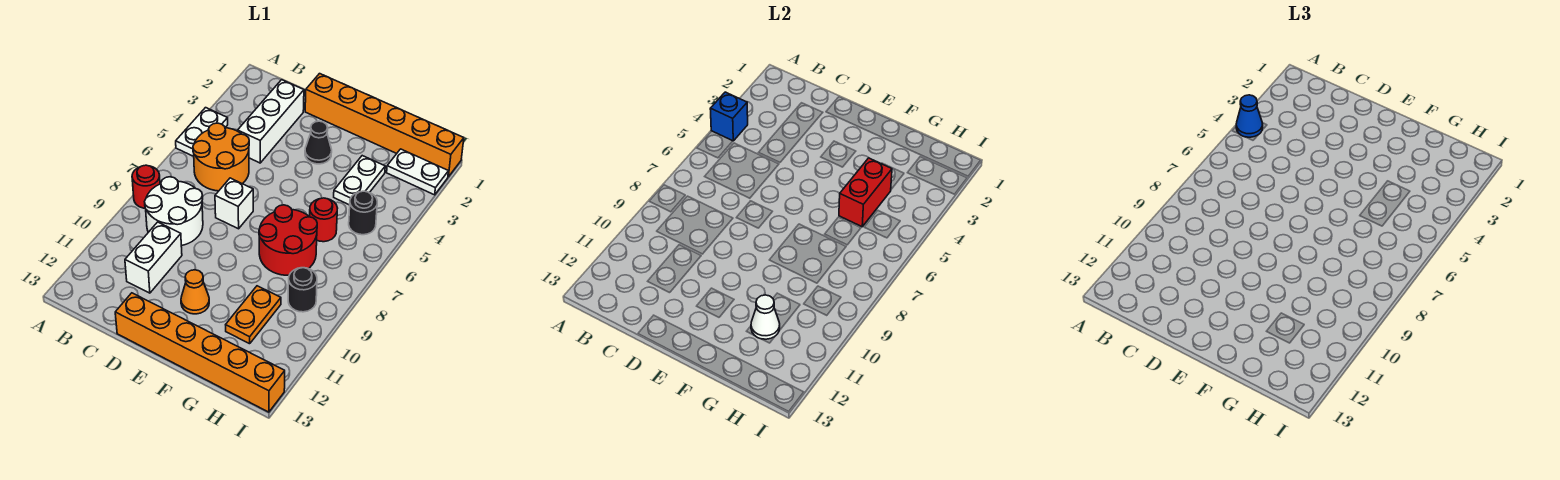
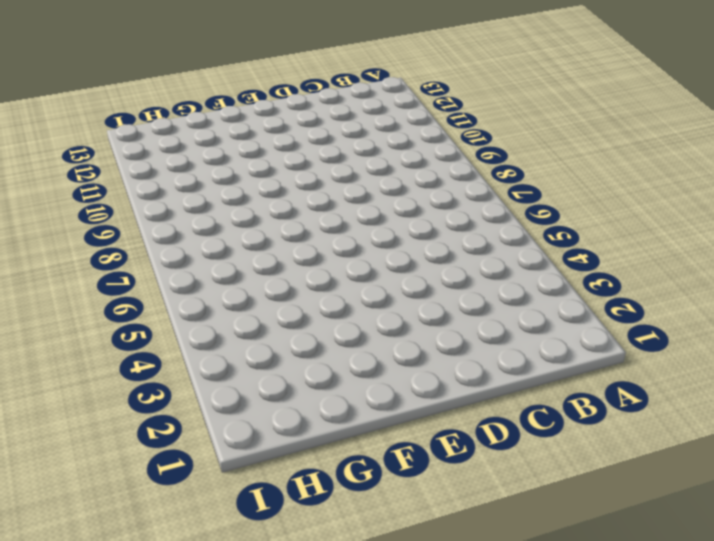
none -> white 1x2 plate [176,108,228,156]
none -> red 1x1 round brick [132,165,160,208]
none -> orange 2x2 round brick [193,123,249,191]

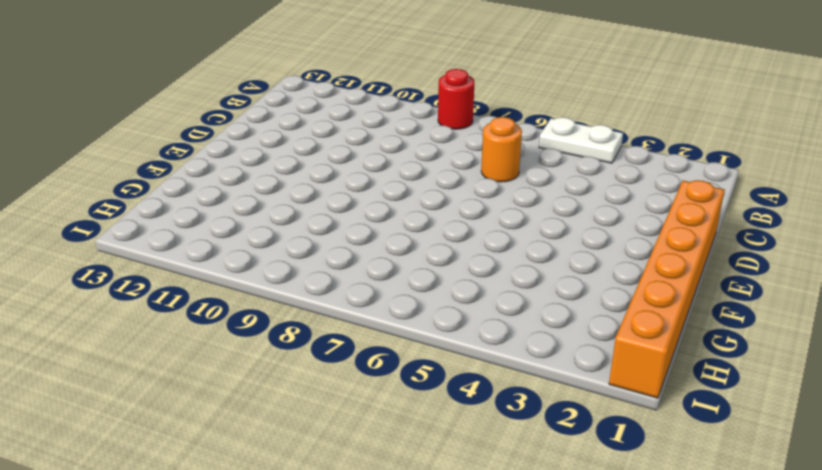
orange 1x1 round brick [481,117,522,182] -> orange 2x2 round brick [193,123,249,191]
none -> white 2x2 round brick [144,177,203,246]
none -> white 1x3 brick [238,80,304,163]
none -> white 1x2 brick [125,222,182,293]

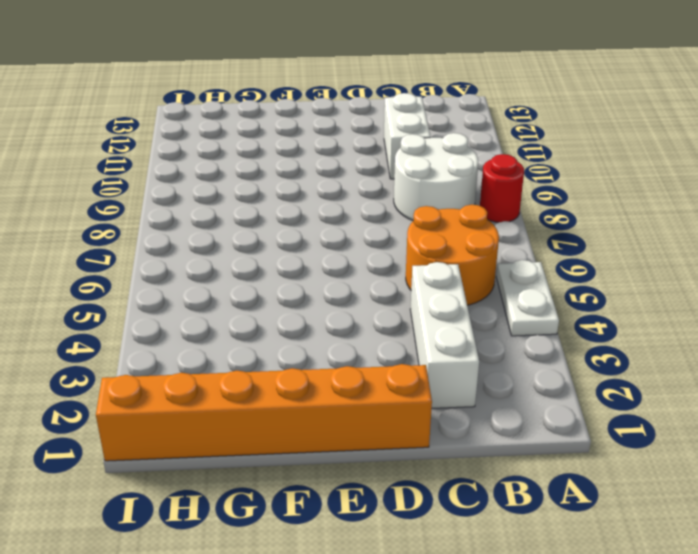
none -> white 1x1 brick [215,178,253,229]
none -> orange 1x6 brick [115,293,285,412]
none -> black 1x1 cone [305,121,332,164]

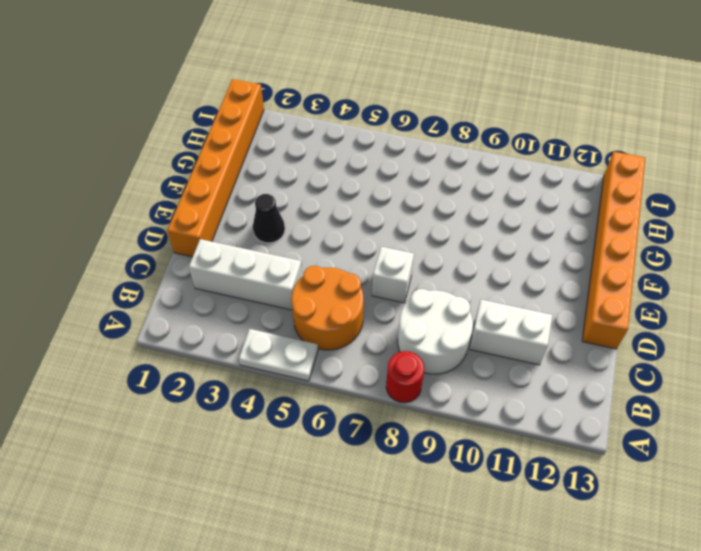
none -> orange 1x1 cone [181,270,209,314]
none -> red 2x2 round brick [259,205,317,275]
none -> white 1x2 plate [334,156,385,205]

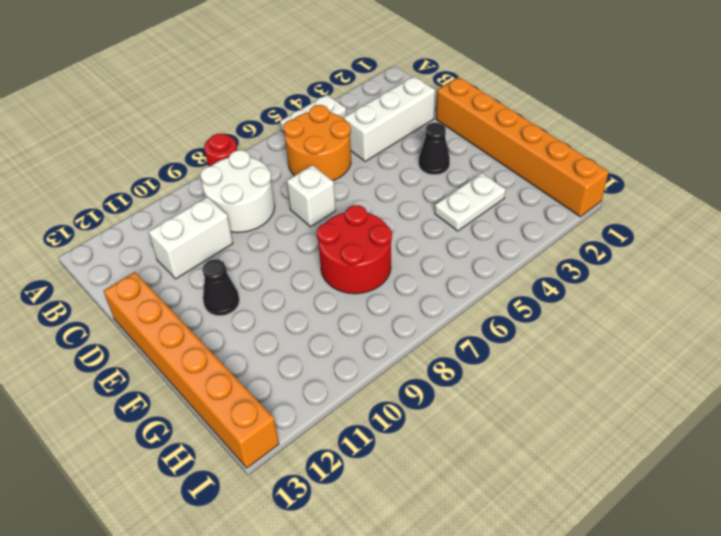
black 1x1 cone [203,259,239,316] -> orange 1x1 cone [181,270,209,314]
none -> red 1x1 round brick [310,198,337,242]
none -> orange 1x2 plate [226,286,281,344]
none -> white 1x2 plate [387,149,448,195]

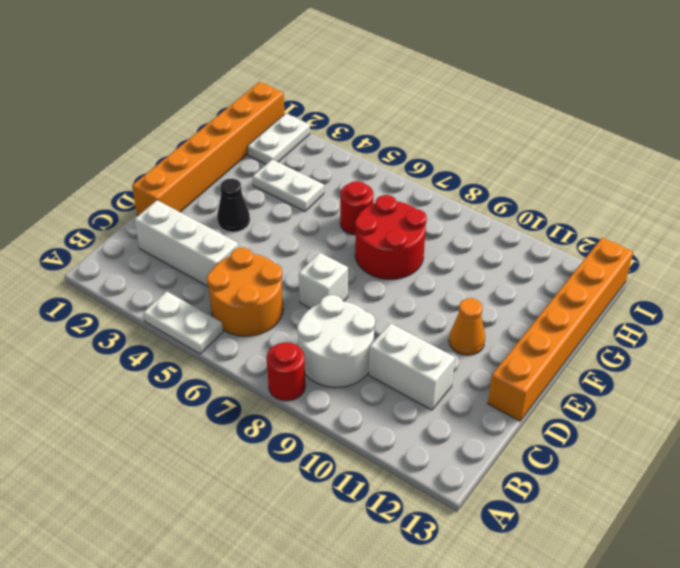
none -> orange 1x2 plate [226,286,281,344]
none -> black 1x1 round brick [349,191,377,235]
none -> black 1x1 round brick [288,268,317,312]

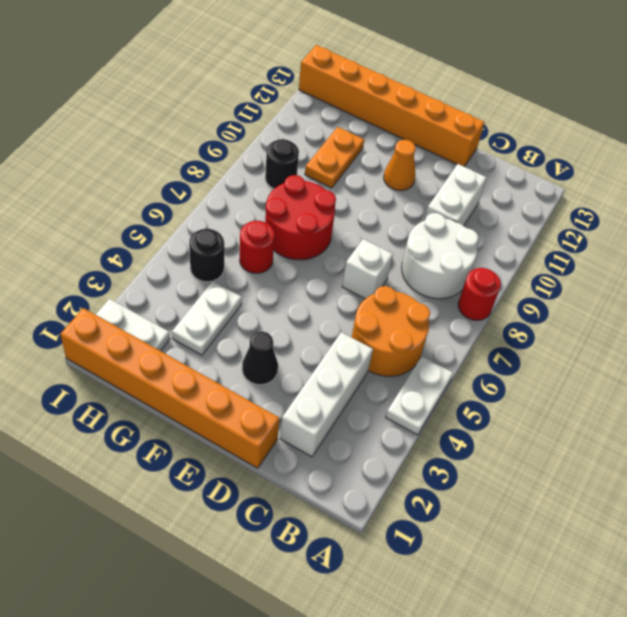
none -> blue 1x1 brick [710,92,748,141]
none -> red 1x2 brick [839,158,892,227]
none -> white 1x1 cone [751,295,780,339]

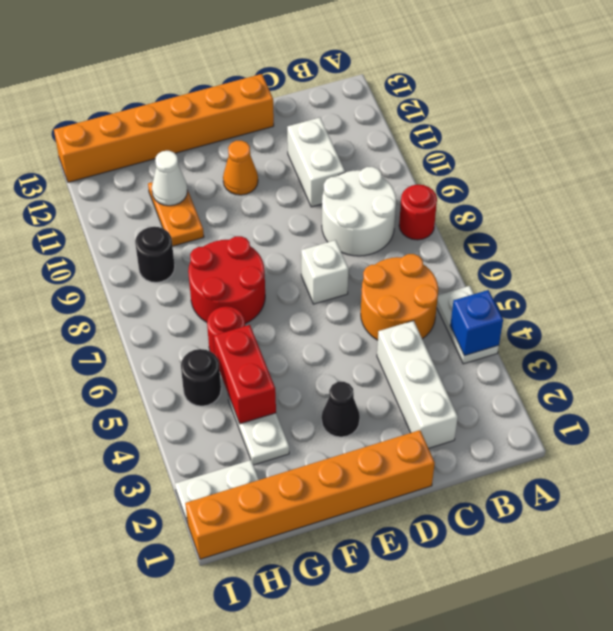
none -> blue 1x1 cone [1236,95,1263,137]

